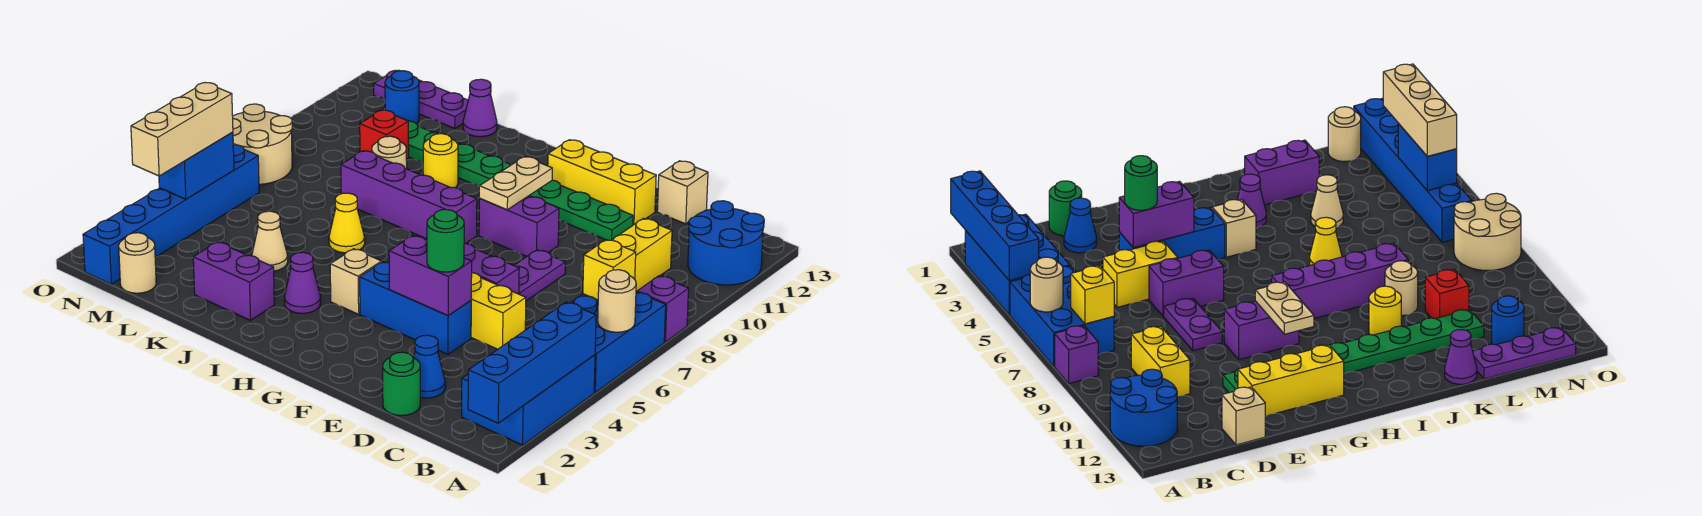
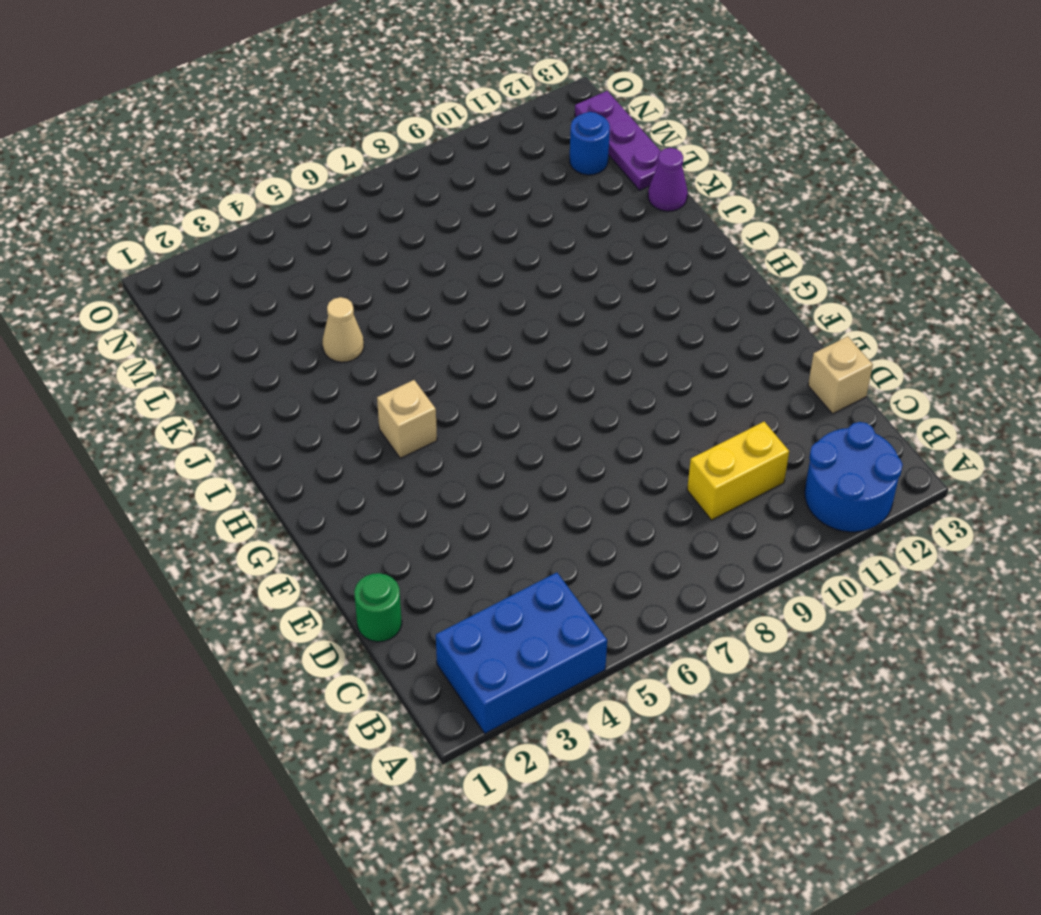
none -> blue 2x3 brick [571,292,666,392]
none -> purple 1x1 brick [637,276,689,342]
none -> blue 1x1 cone [414,335,445,398]
none -> yellow 1x2 brick [471,273,526,349]

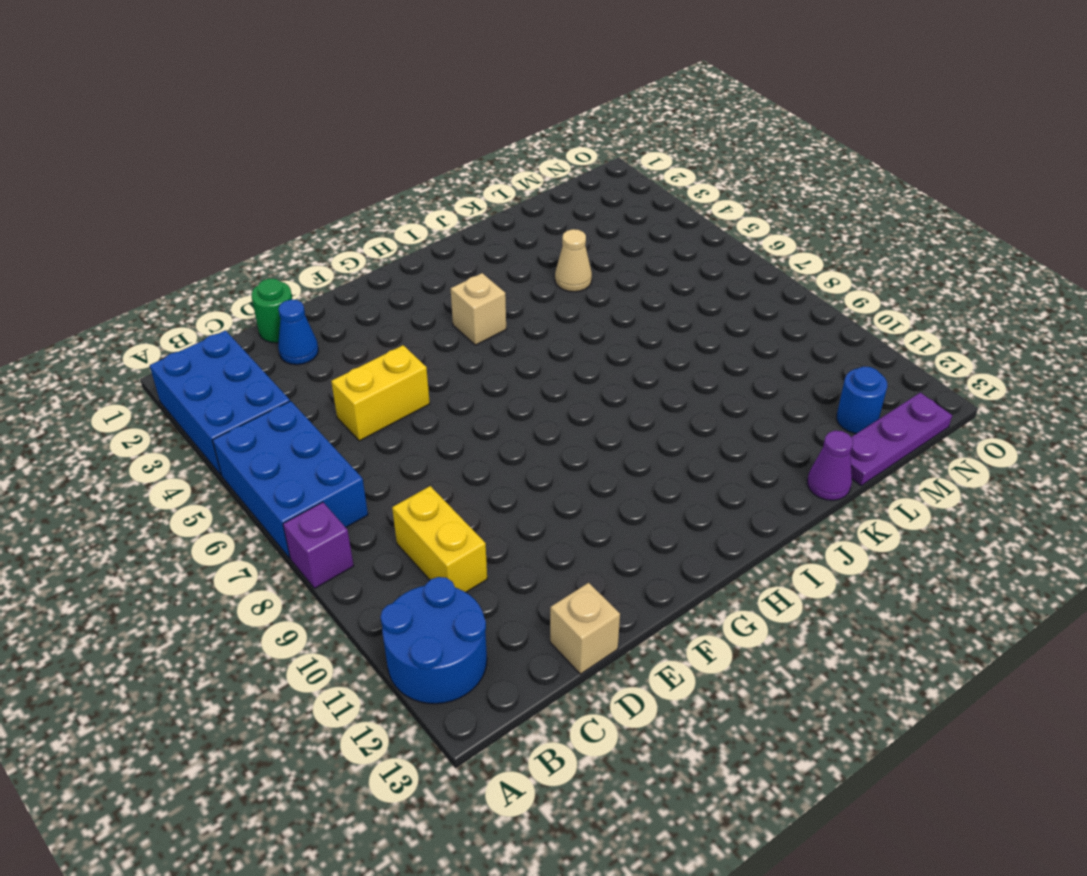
none -> blue 1x3 brick [360,262,471,354]
none -> purple 1x2 brick [464,244,519,294]
none -> purple 1x2 plate [514,250,565,301]
none -> green 1x8 plate [408,121,633,240]

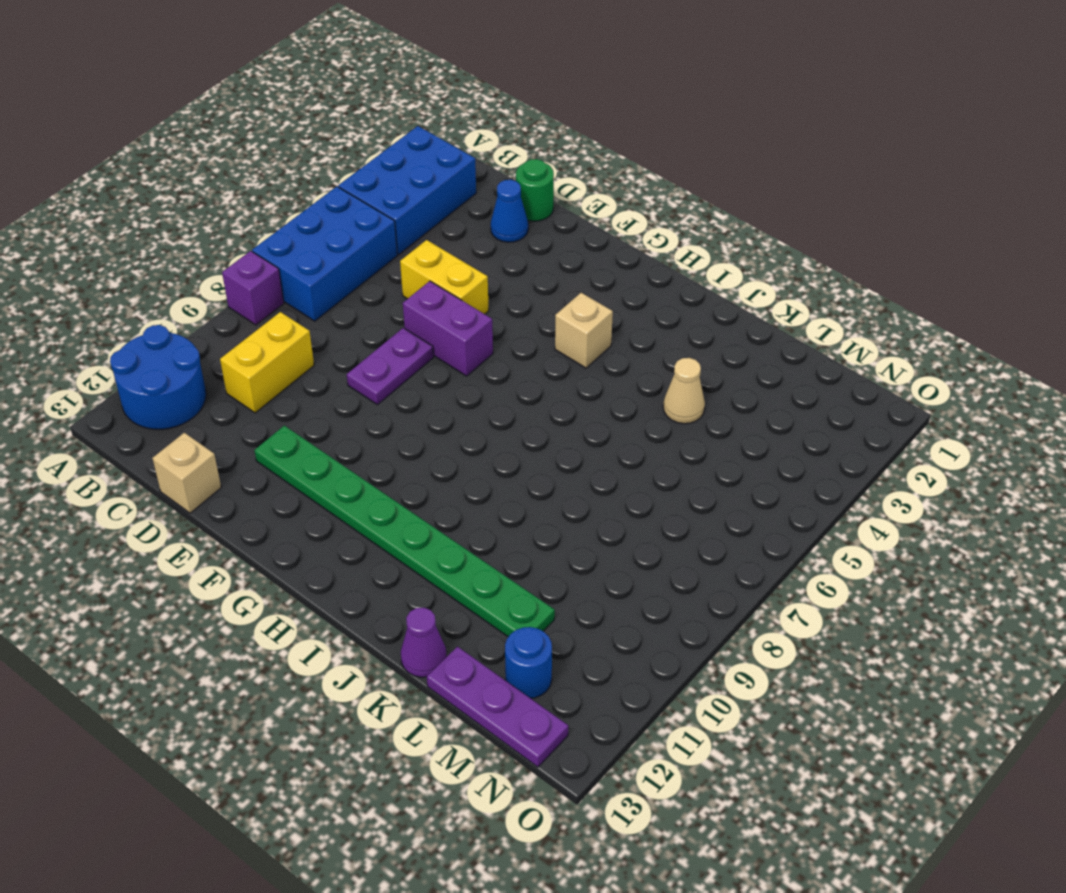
none -> blue 1x3 brick [360,262,471,354]
none -> yellow 1x3 brick [548,140,656,225]
none -> purple 1x2 brick [479,196,559,257]
none -> purple 1x4 brick [341,151,477,244]

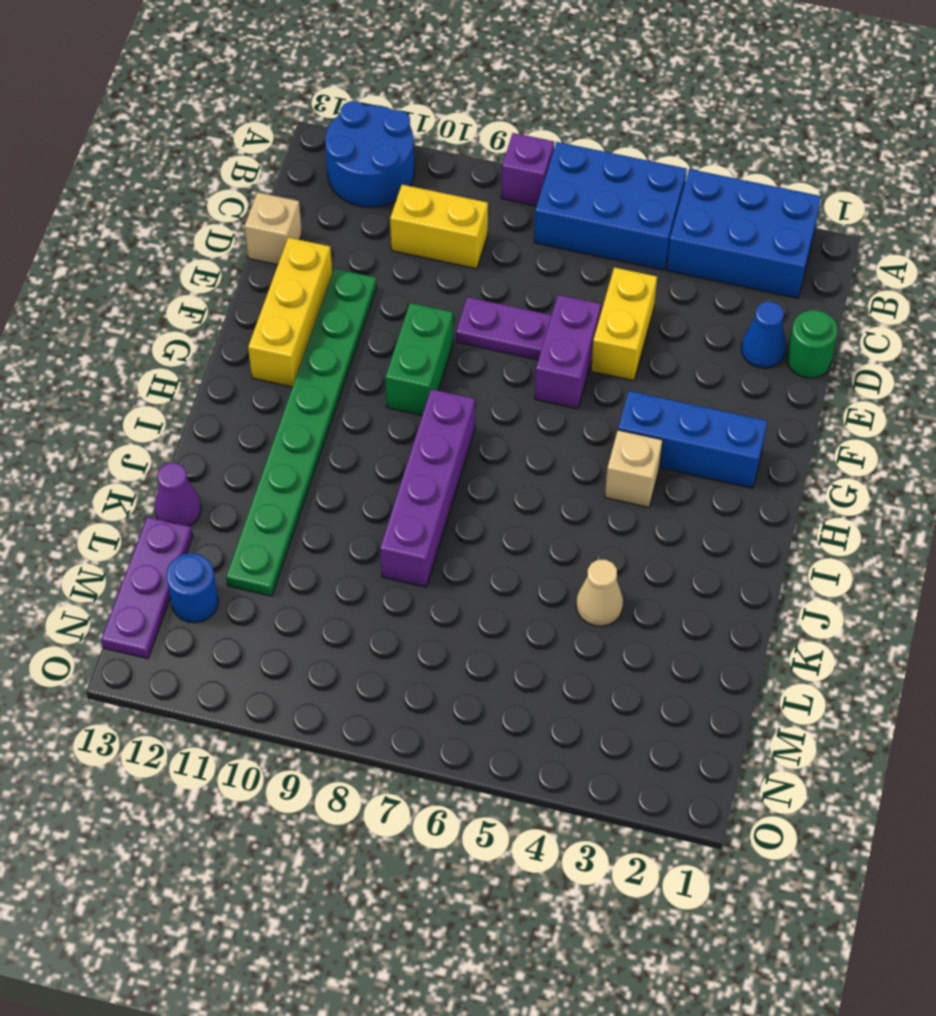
green 1x2 brick [385,303,453,415] -> purple 1x2 brick [479,196,559,257]
blue 1x3 brick [618,391,767,488] -> blue 1x3 brick turned to [360,262,471,354]
none -> purple 1x1 cone [284,252,321,313]
none -> purple 1x2 brick [193,242,274,320]
none -> yellow 1x1 cone [329,193,365,253]
none -> yellow 1x1 round brick [423,134,458,188]

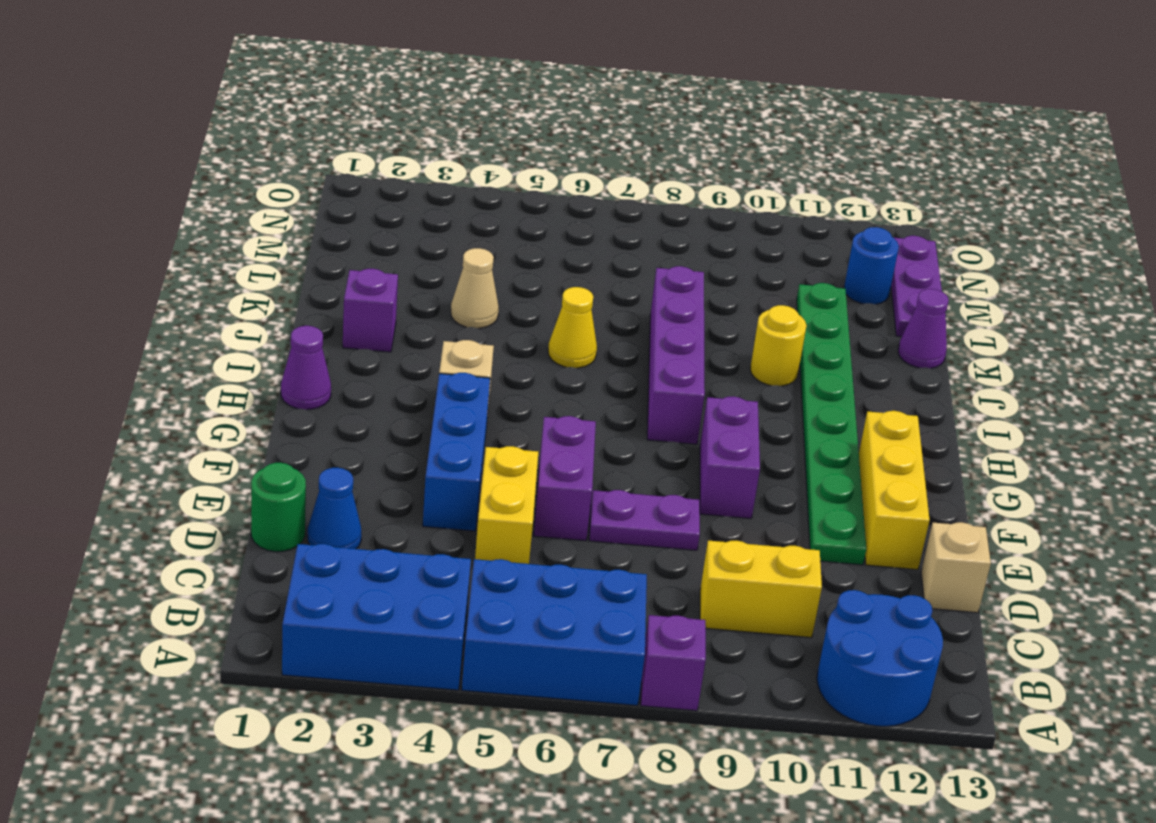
purple 1x1 cone [281,326,331,410] -> purple 1x1 cone moved to [284,252,321,313]
purple 1x1 brick [343,269,398,352] -> purple 1x2 brick [193,242,274,320]
none -> tan 1x1 round brick [372,136,407,169]
none -> red 1x1 brick [360,110,409,159]
none -> tan 1x1 round brick [119,233,156,293]
none -> blue 1x6 brick [83,145,259,284]

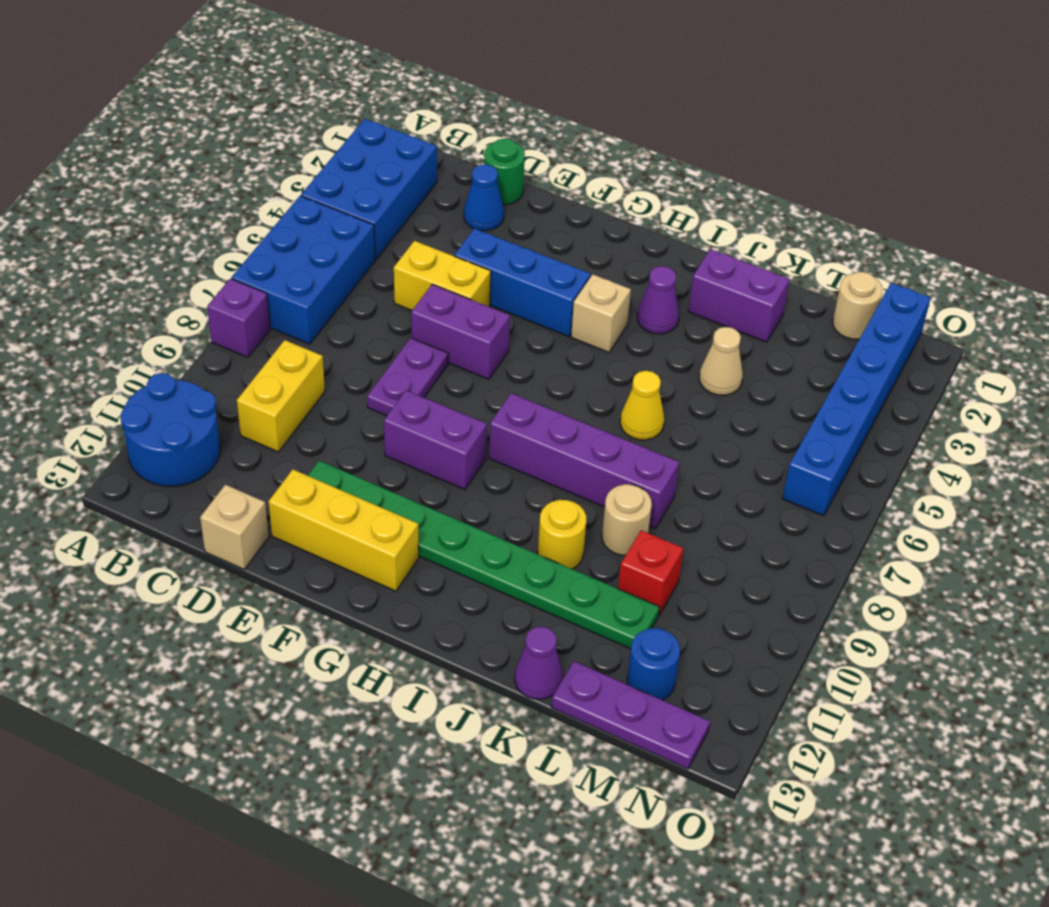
none -> tan 2x2 round brick [233,104,292,184]
none -> blue 1x4 brick [468,302,596,423]
none -> tan 1x1 round brick [598,270,636,332]
none -> yellow 1x1 brick [583,240,636,300]

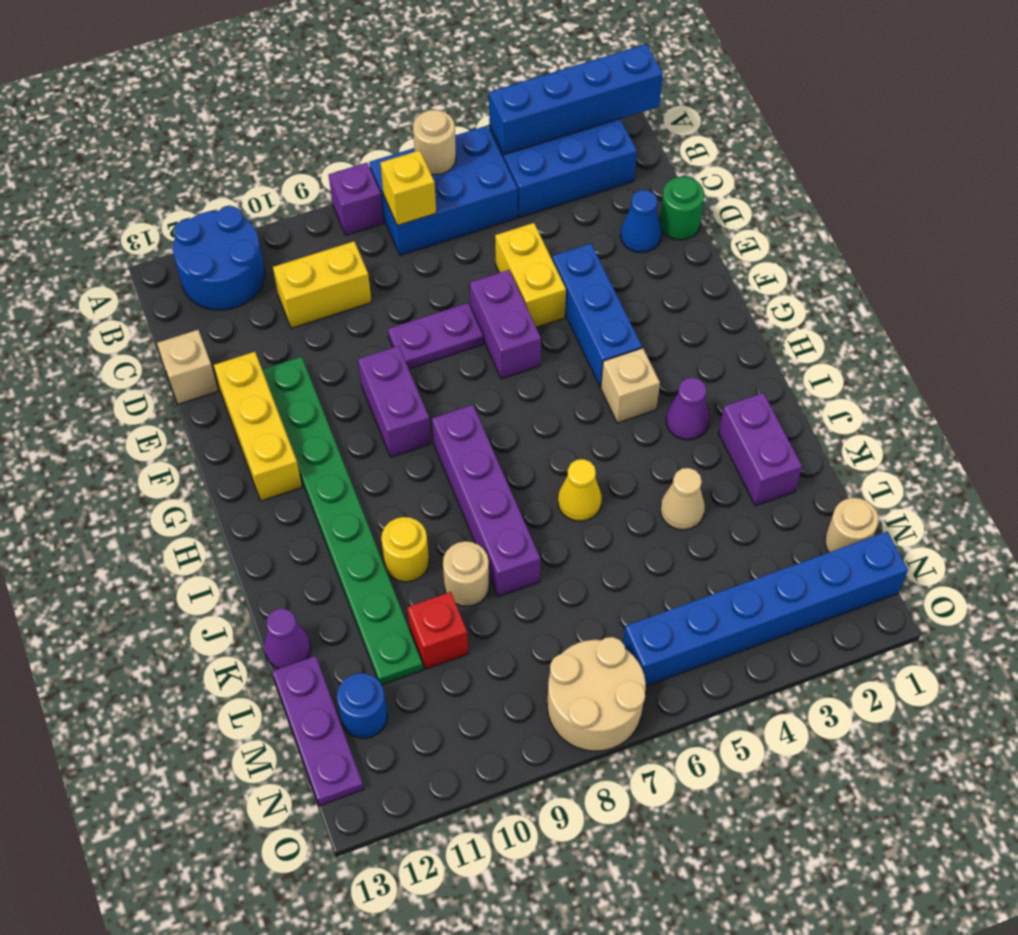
none -> purple 1x2 brick [389,236,472,316]
none -> tan 1x2 plate [479,157,552,210]
none -> blue 1x2 brick [159,132,234,199]
none -> green 1x1 round brick [427,210,464,272]

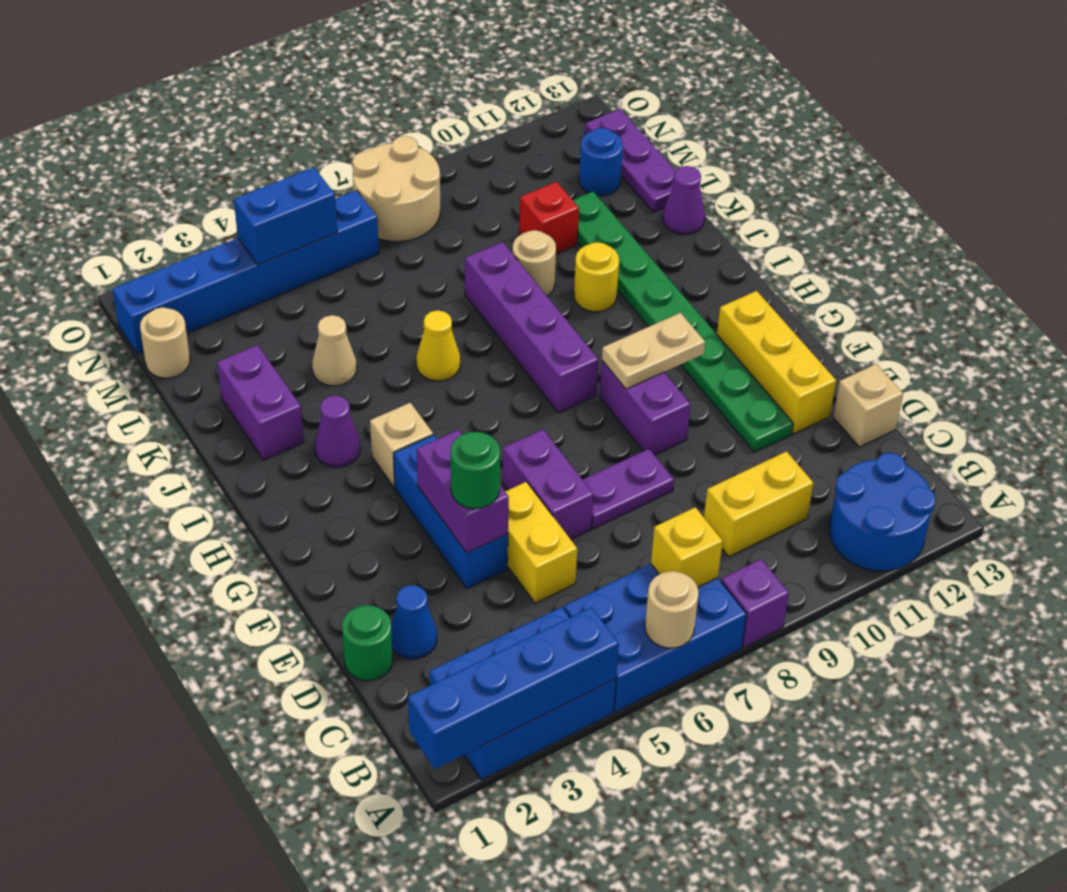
none -> tan 1x3 brick [131,83,233,176]

